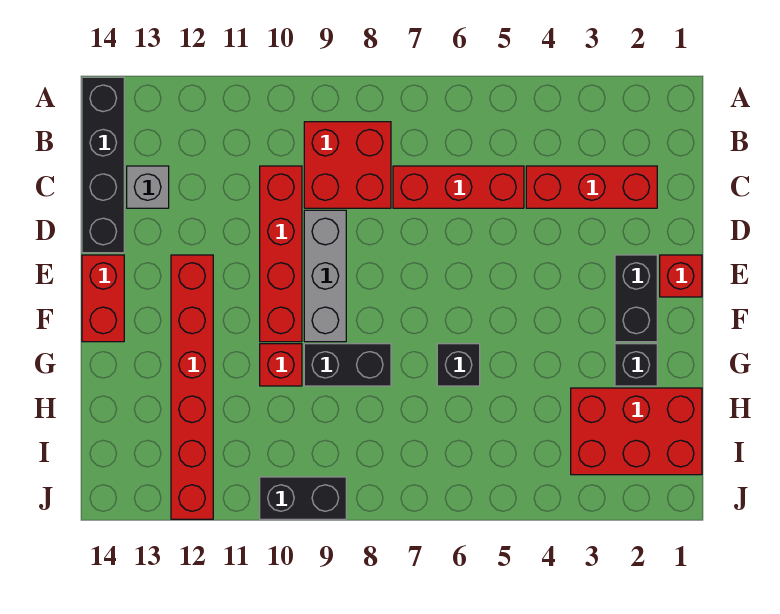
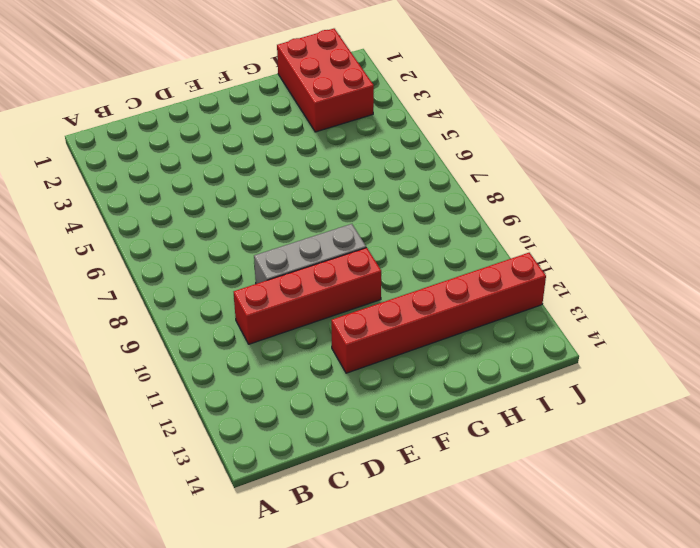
none -> black 1x4 brick [82,77,124,253]
none -> red 2x2 brick [304,122,391,208]
none -> red 1x3 brick [526,166,657,208]

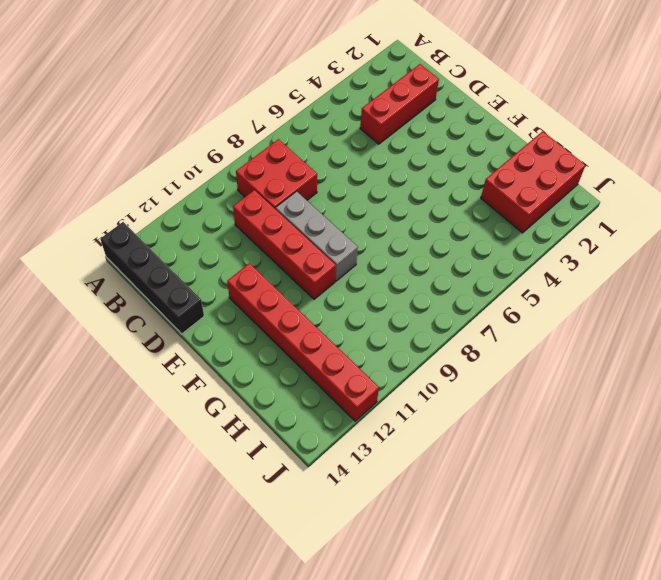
none -> red 1x3 brick [393,166,524,208]
none -> grey 1x1 brick [127,166,169,208]
none -> red 1x1 brick [660,255,702,297]

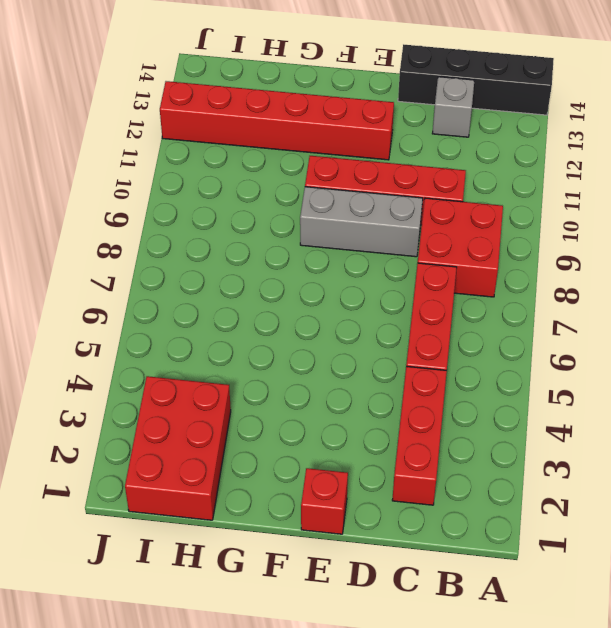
none -> black 1x2 brick [615,255,657,342]
none -> red 1x2 brick [82,255,124,342]
none -> black 1x1 brick [615,344,657,386]

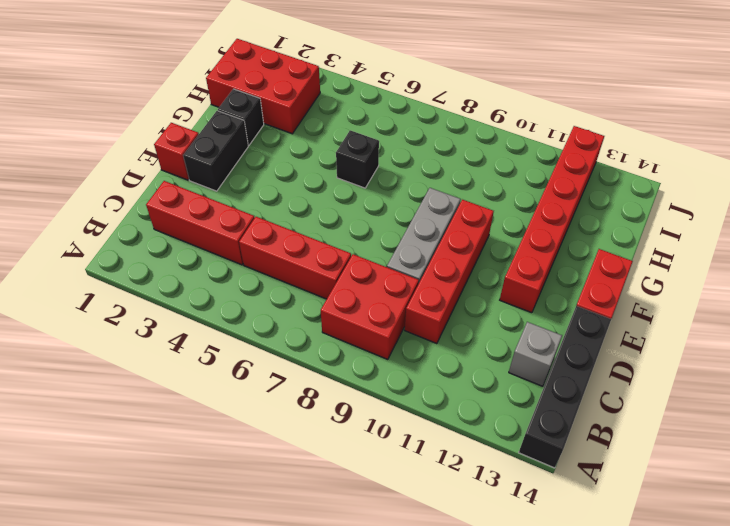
none -> black 1x2 brick [304,344,391,386]
none -> red 1x1 brick [260,344,302,386]
none -> black 1x2 brick [260,477,346,519]

